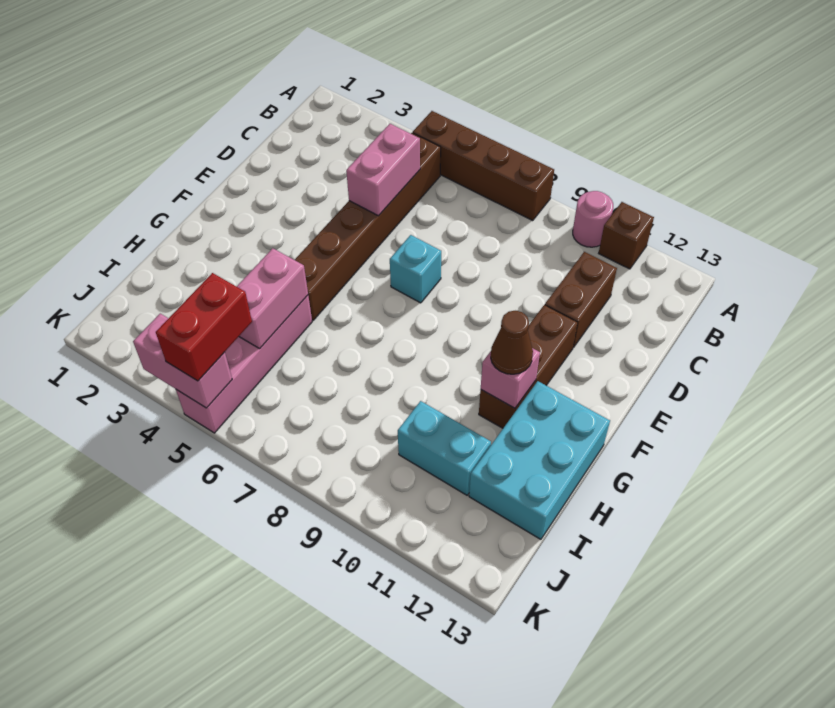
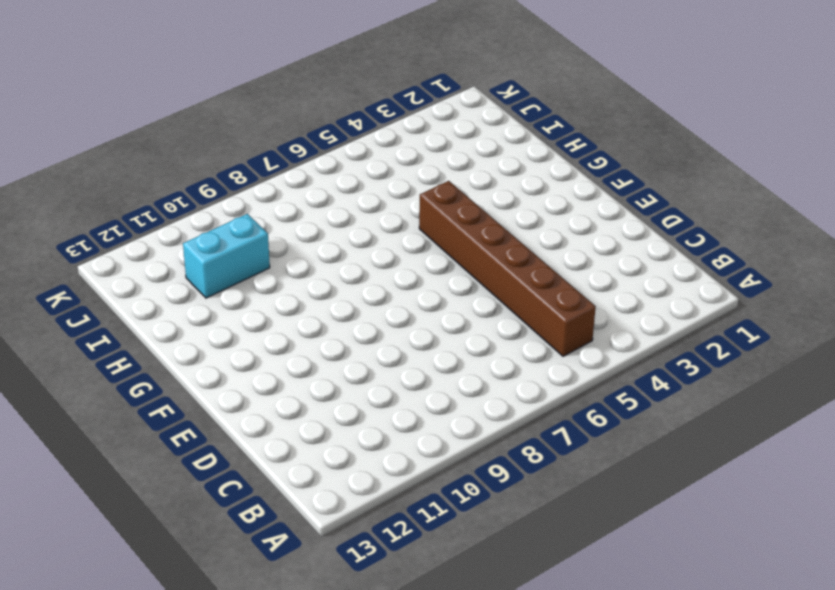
none -> brown 1x4 brick [413,111,554,220]
none -> pink 1x1 round brick [573,191,613,247]
none -> brown 1x1 brick [599,202,654,269]

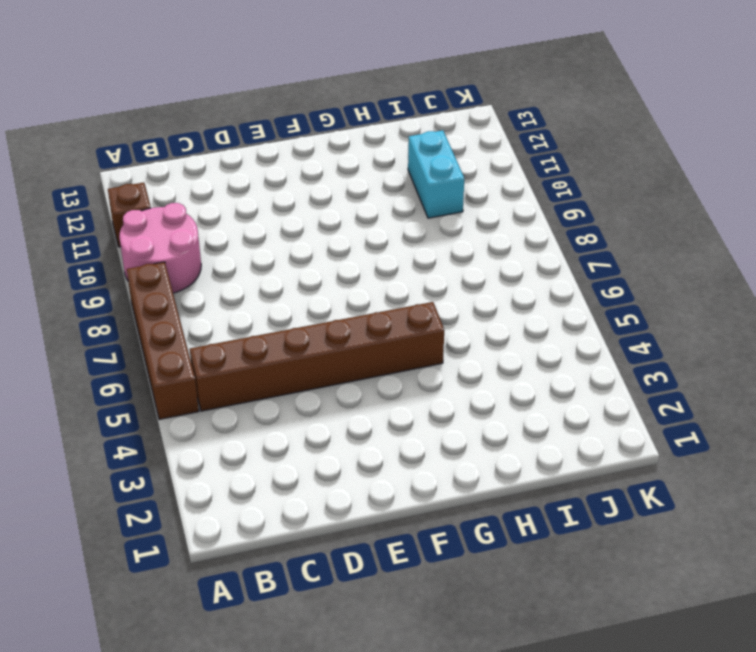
pink 2x2 round brick [119,203,201,293] -> pink 1x1 round brick [573,191,613,247]
none -> brown 1x2 brick [545,252,617,347]
none -> cyan 1x1 brick [390,235,441,303]
none -> brown 1x3 brick [479,305,578,428]

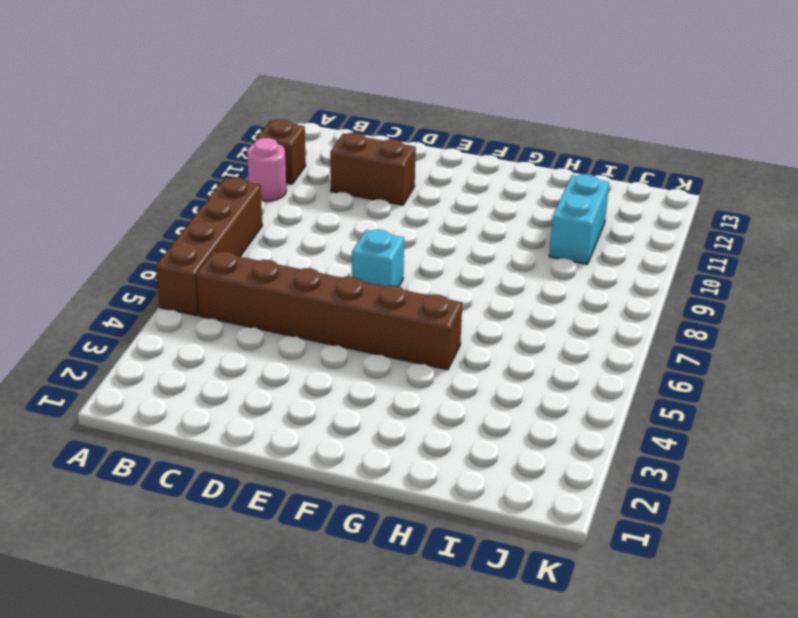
none -> brown 1x3 brick [479,305,578,428]
none -> cyan 2x3 brick [469,381,610,539]
none -> pink 1x4 brick [176,295,312,433]

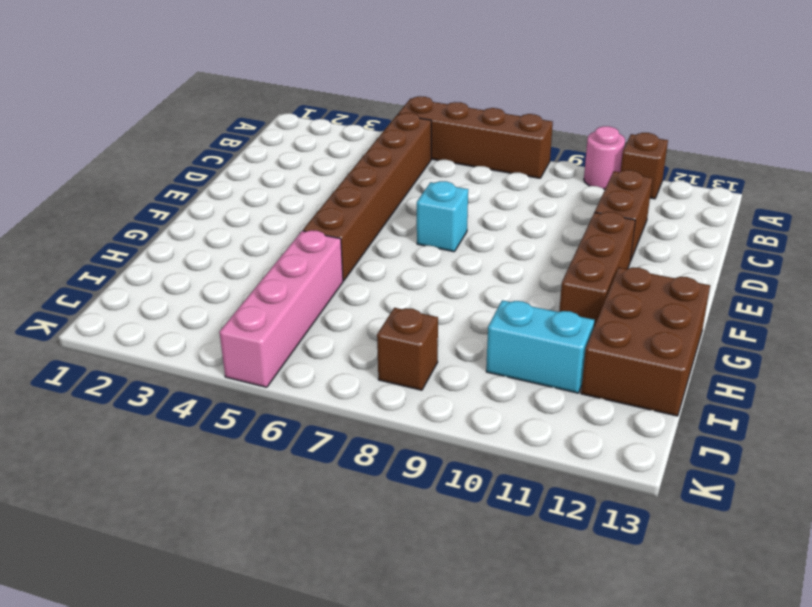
brown 2x3 brick [581,267,710,416] -> cyan 2x3 brick [469,381,610,539]
brown 1x1 brick [377,308,438,390] -> none
none -> pink 1x2 brick [346,124,420,216]
none -> pink 1x1 brick [481,348,540,408]
none -> pink 1x2 brick [237,248,308,349]

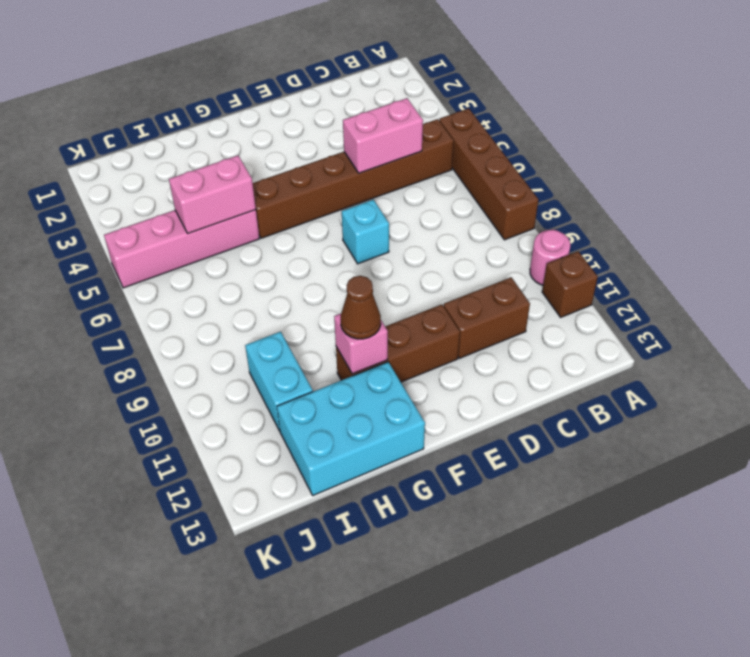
none -> pink 1x2 brick [133,314,232,408]
none -> red 1x2 brick [156,273,252,381]

